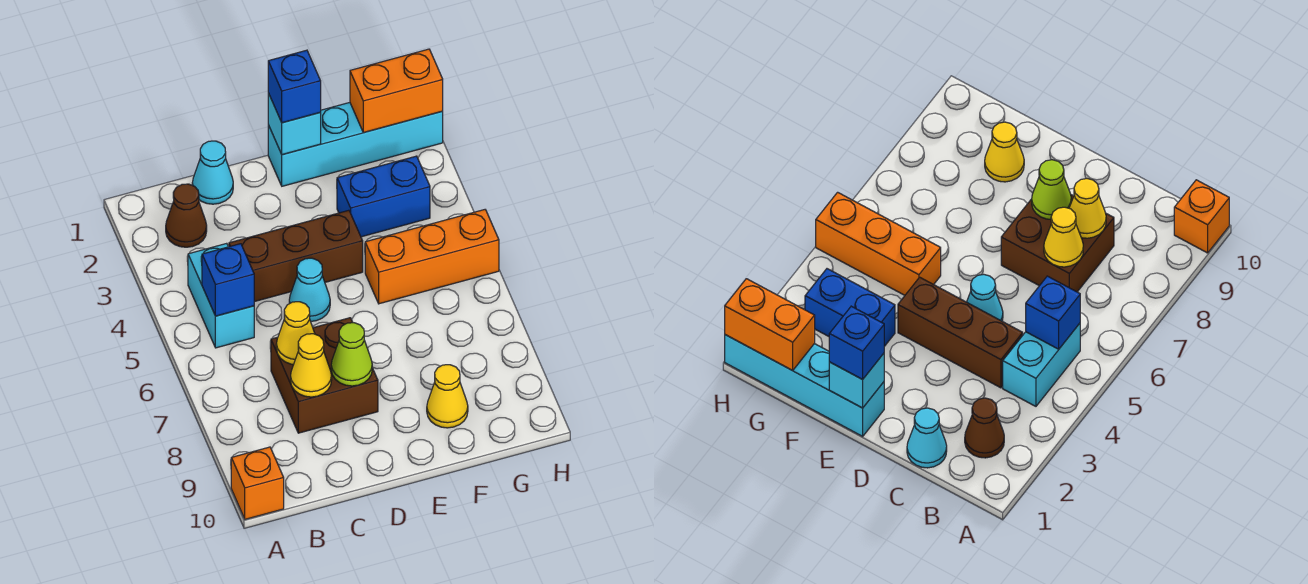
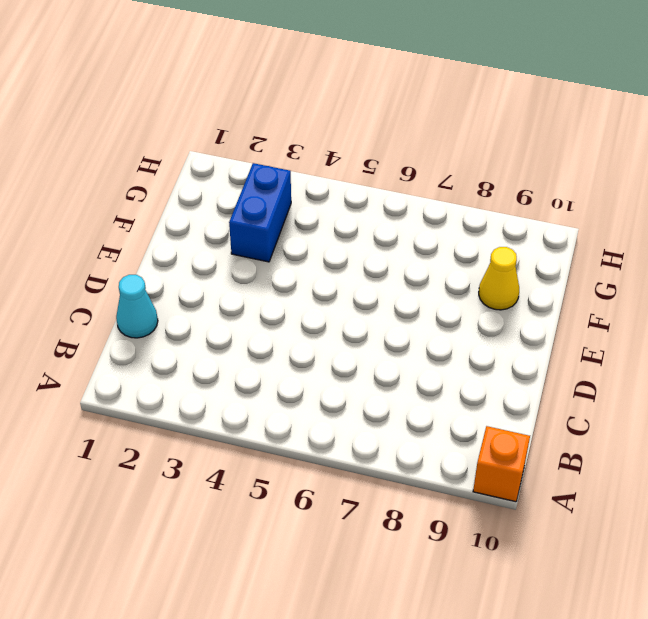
none -> brown 1x1 cone [166,184,207,247]
none -> cyan 1x2 brick [188,243,254,348]
none -> brown 1x3 brick [229,210,363,302]

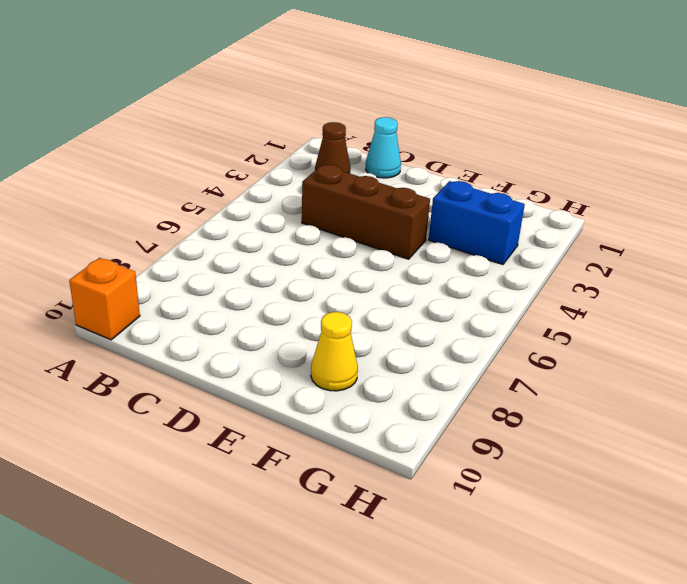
none -> cyan 1x2 brick [188,243,254,348]
none -> brown 2x2 brick [271,318,378,433]
none -> cyan 1x1 cone [289,258,330,321]

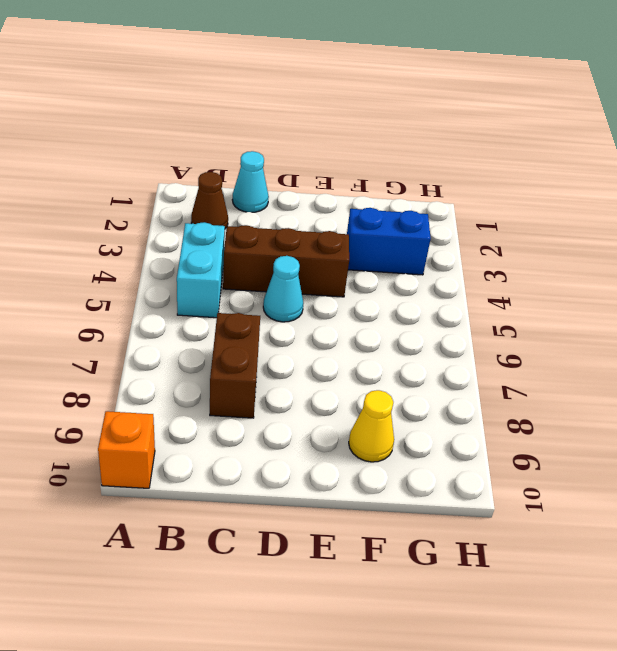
brown 1x2 brick [210,313,260,418] -> brown 2x2 brick [271,318,378,433]
none -> cyan 1x4 brick [268,103,443,186]
none -> orange 1x3 brick [365,210,499,304]
none -> blue 1x1 brick [202,244,254,316]

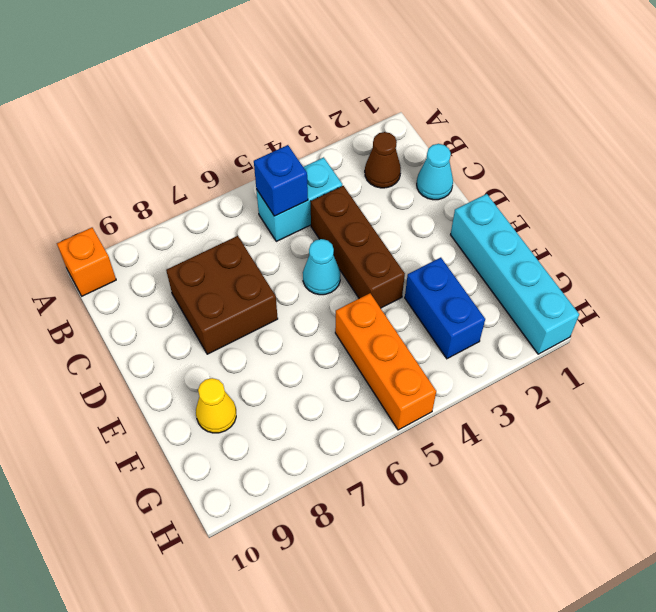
none -> yellow 1x1 cone [276,302,315,365]
none -> yellow 1x1 cone [291,334,332,397]
none -> lime 1x1 cone [331,323,372,386]

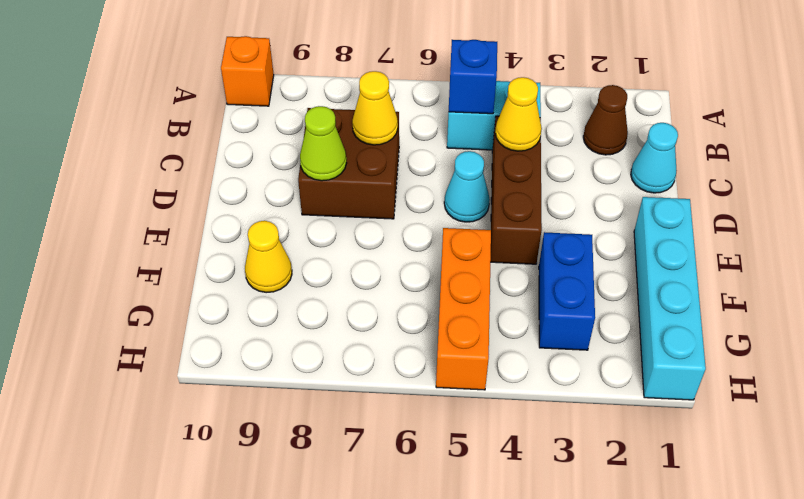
yellow 1x1 cone [495,77,542,151] -> yellow 1x1 cone moved to [291,334,332,397]
none -> cyan 1x1 brick [268,93,321,155]
none -> orange 1x2 brick [350,49,443,132]
none -> blue 1x1 brick [268,50,321,123]

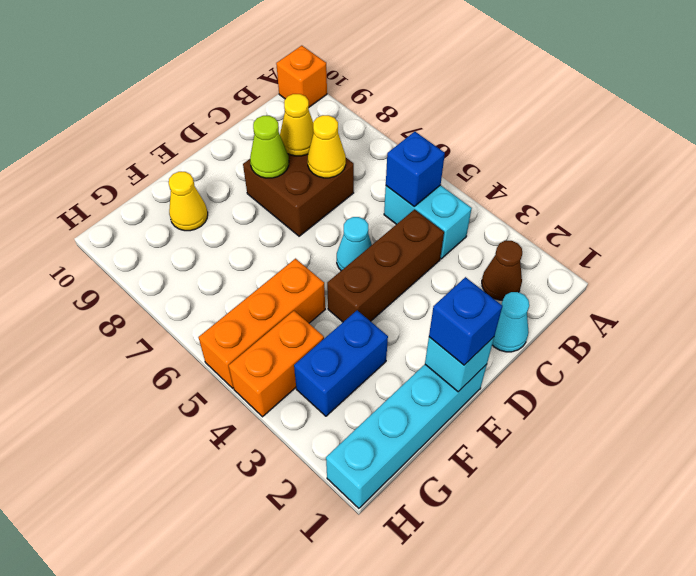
orange 1x2 brick [229,311,324,417] -> orange 1x2 brick moved to [350,49,443,132]

